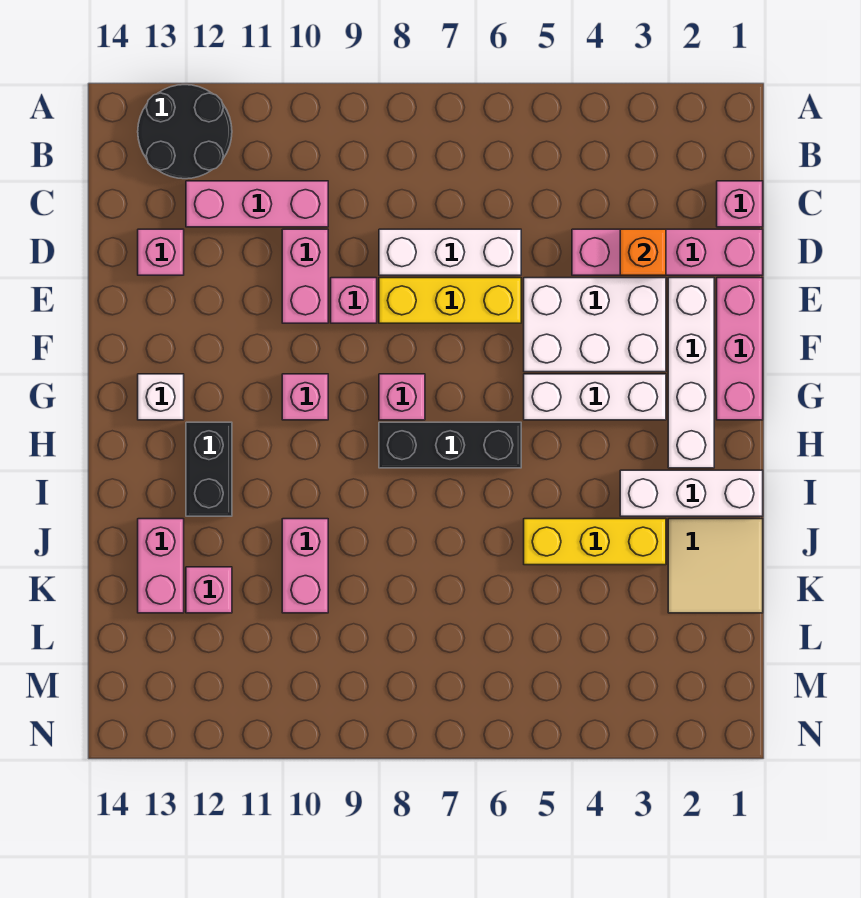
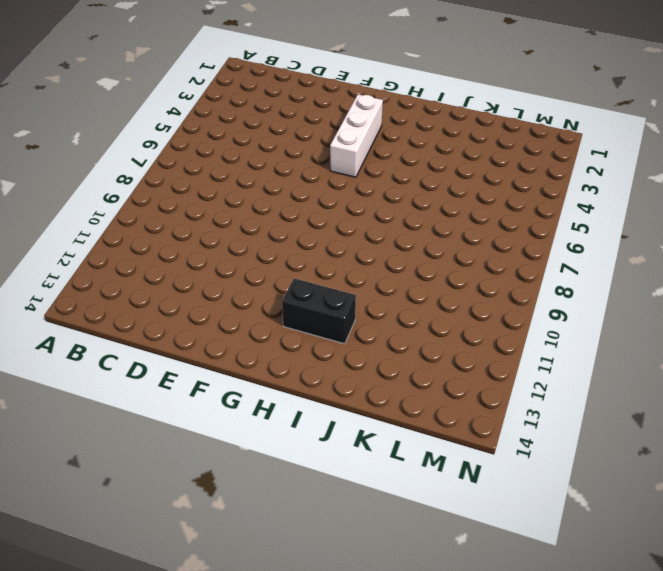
none -> black 2x2 round brick [138,85,232,179]
none -> pink 1x1 brick [717,181,763,227]
none -> pink 1x3 brick [186,181,328,227]

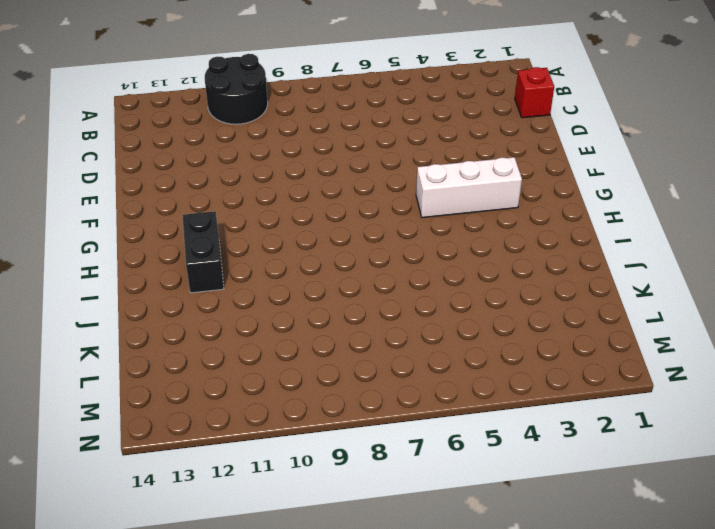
black 2x2 round brick [205,54,268,124] -> black 2x2 round brick moved to [138,85,232,179]
red 1x1 brick [515,67,554,118] -> pink 1x1 brick [717,181,763,227]
none -> pink 1x3 brick [186,181,328,227]
none -> pink 1x4 brick [572,229,763,275]
none -> white 1x3 brick [379,229,521,275]

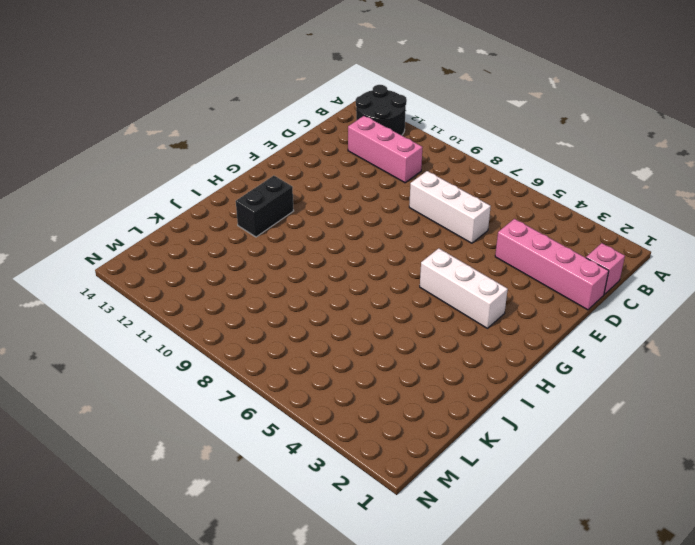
none -> pink 1x2 brick [282,229,328,323]
none -> pink 1x1 brick [138,229,184,275]
none -> pink 1x3 brick [717,278,763,420]

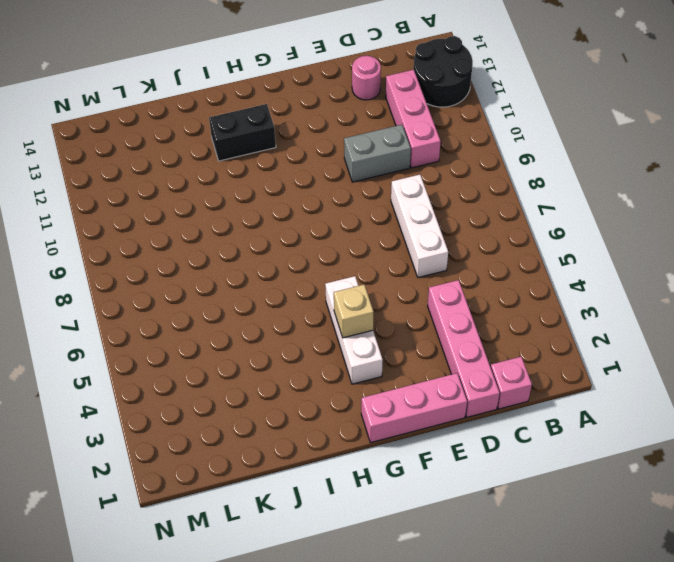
grey 1x2 brick [344,125,411,182] -> pink 1x2 brick [282,229,328,323]
pink 1x1 round brick [352,56,381,100] -> pink 1x1 brick [138,229,184,275]
tan 1x1 brick [334,284,374,338] -> none
none -> white 1x4 brick [668,278,714,468]
none -> white 2x3 brick [524,278,666,372]
none -> yellow 1x3 brick [379,278,521,323]

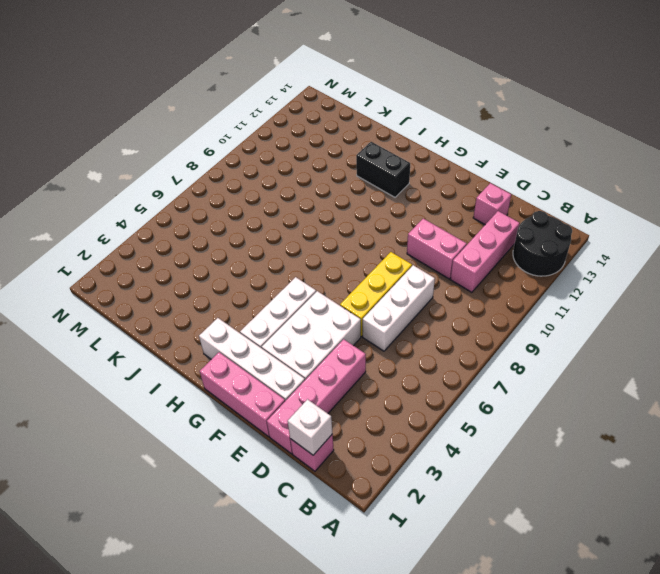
white 1x1 brick [288,399,332,455] -> white 1x1 brick moved to [138,374,184,420]
none -> pink 1x1 brick [331,278,377,323]
none -> pink 1x1 brick [379,374,425,420]
none -> pink 1x1 brick [282,374,328,420]

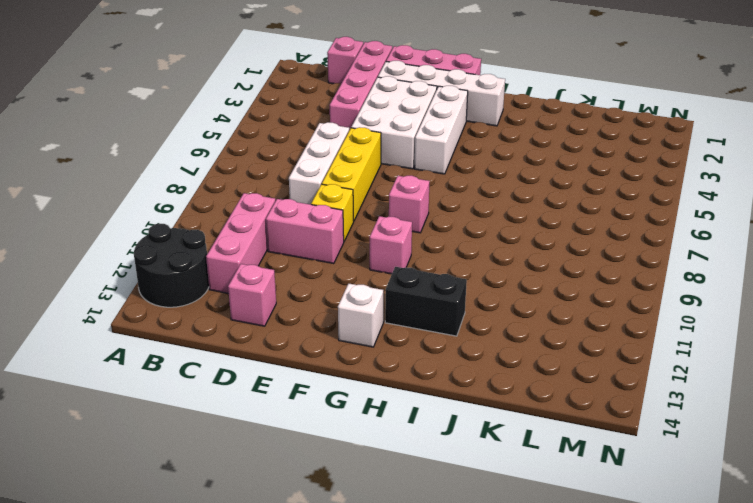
yellow 1x1 brick [311,184,354,241] -> pink 1x1 brick [331,278,377,323]
none -> black 1x3 brick [379,422,521,468]
none -> white 1x3 brick [620,470,763,516]
none -> tan 2x2 tile [668,519,763,613]

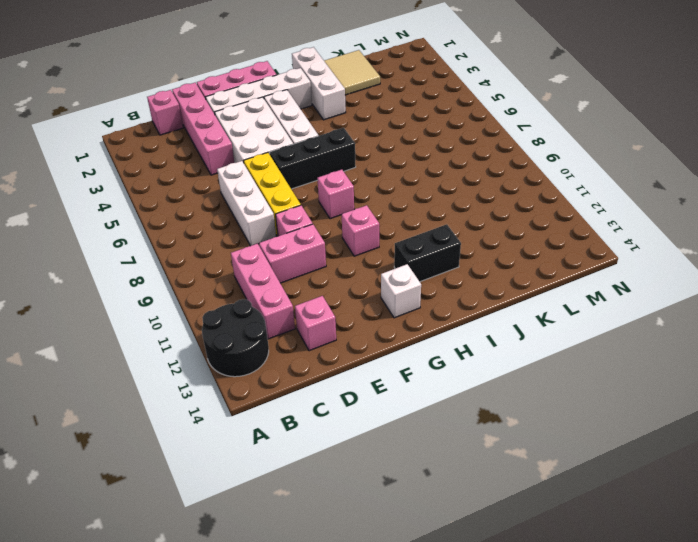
black 1x3 brick [270,128,356,189] -> black 1x3 brick turned to [379,422,521,468]
none -> yellow 1x3 brick [524,519,666,565]
none -> pink 1x2 brick [282,519,328,613]
none -> pink 1x2 brick [138,519,184,613]

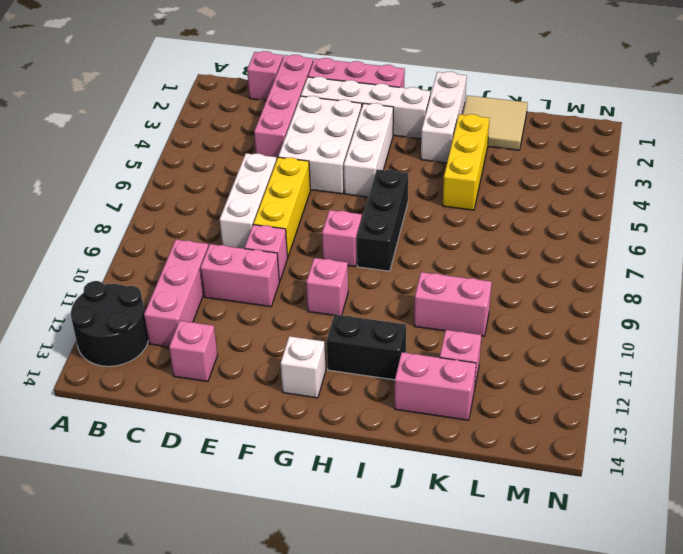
none -> orange 1x1 brick [620,229,666,275]

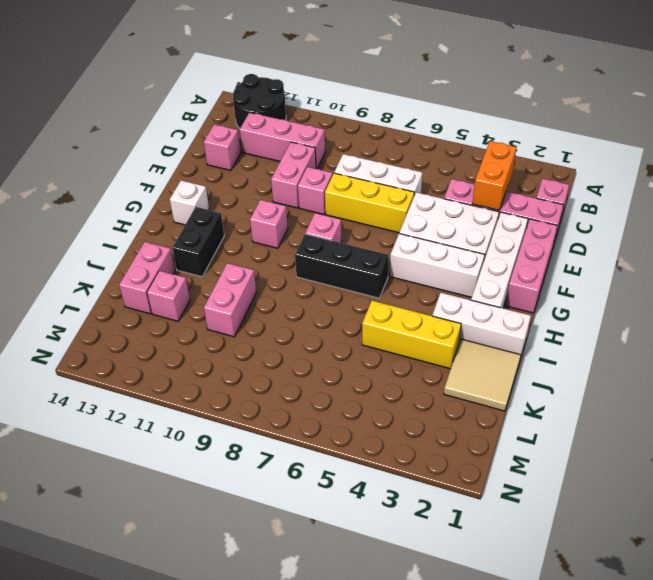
orange 1x2 brick [472,141,517,210] -> orange 1x1 brick [620,229,666,275]

